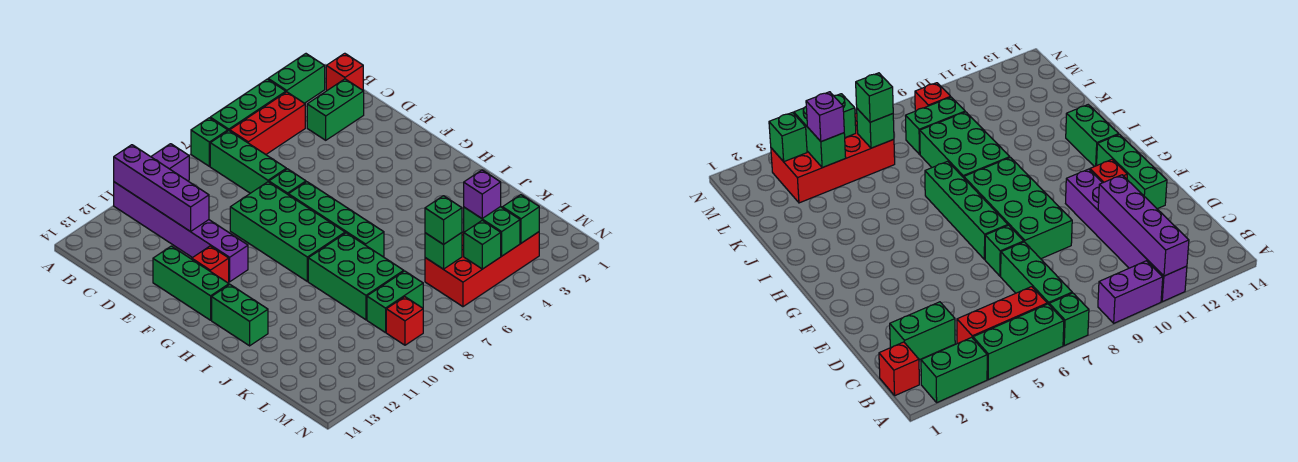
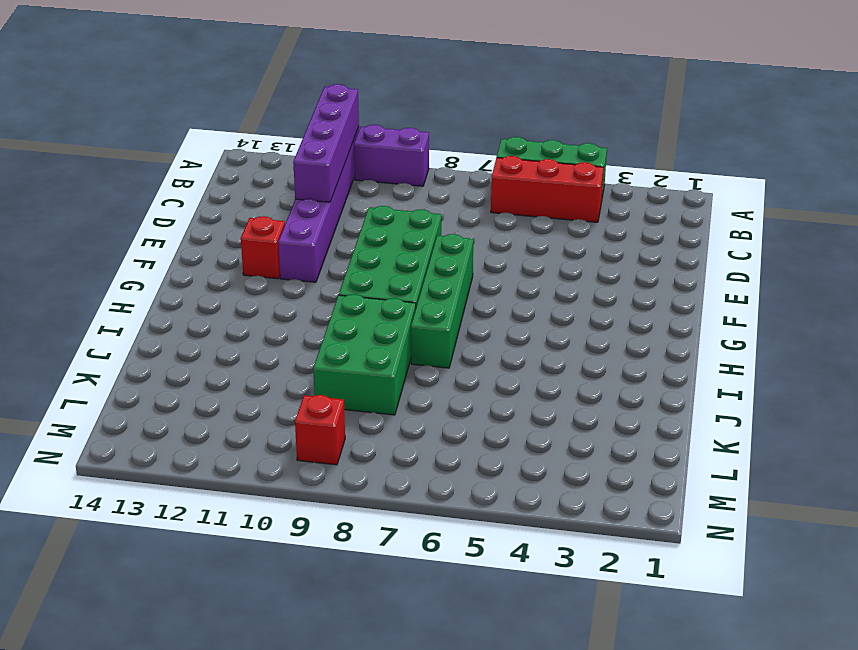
none -> green 1x2 brick [268,54,325,103]
none -> green 1x1 brick [191,118,228,166]
none -> red 1x1 brick [326,53,363,90]

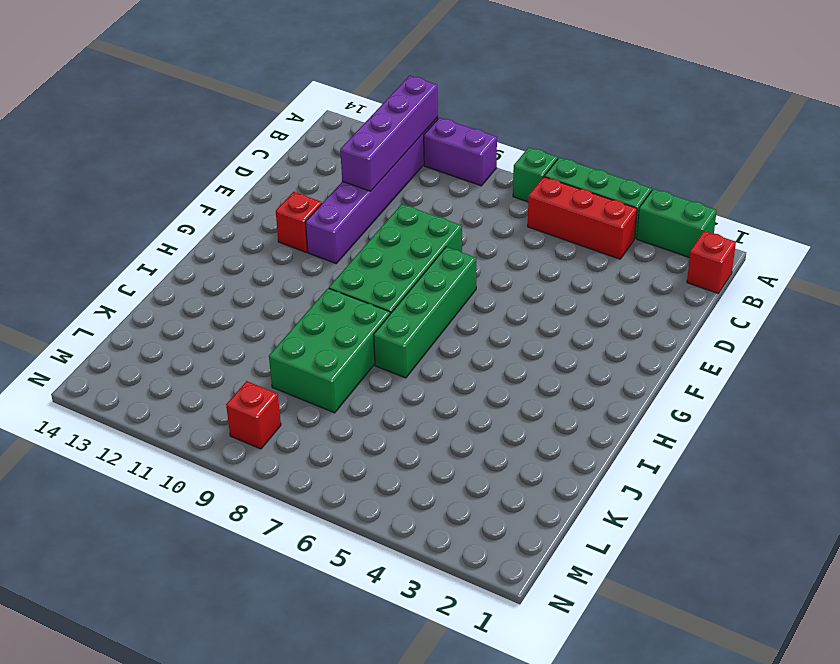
none -> green 1x3 brick [210,131,286,193]
none -> green 1x2 brick [307,79,364,140]
none -> green 1x1 brick [269,169,306,194]

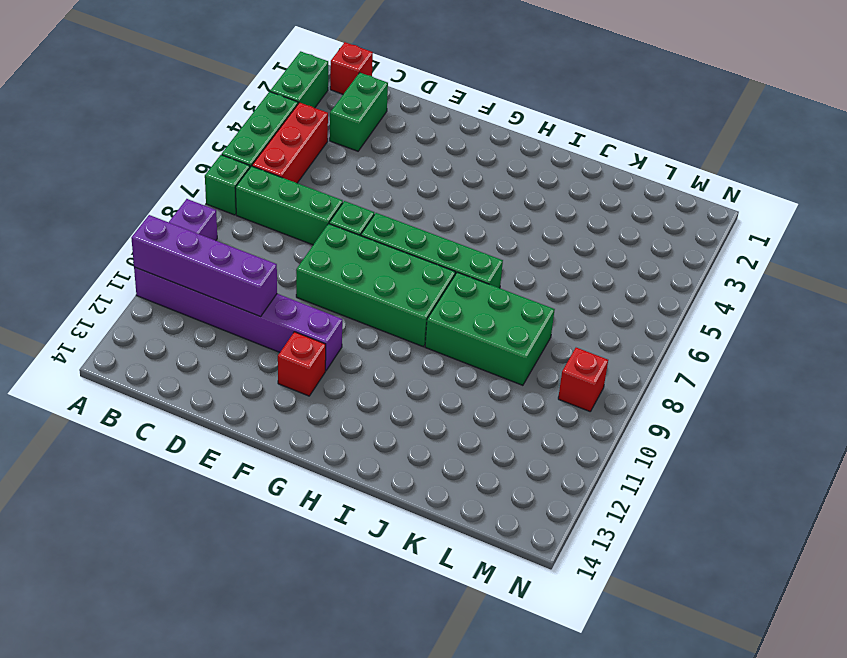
none -> green 1x3 brick [153,246,229,320]
none -> green 1x2 brick [212,285,268,346]
none -> red 2x4 brick [425,232,539,307]

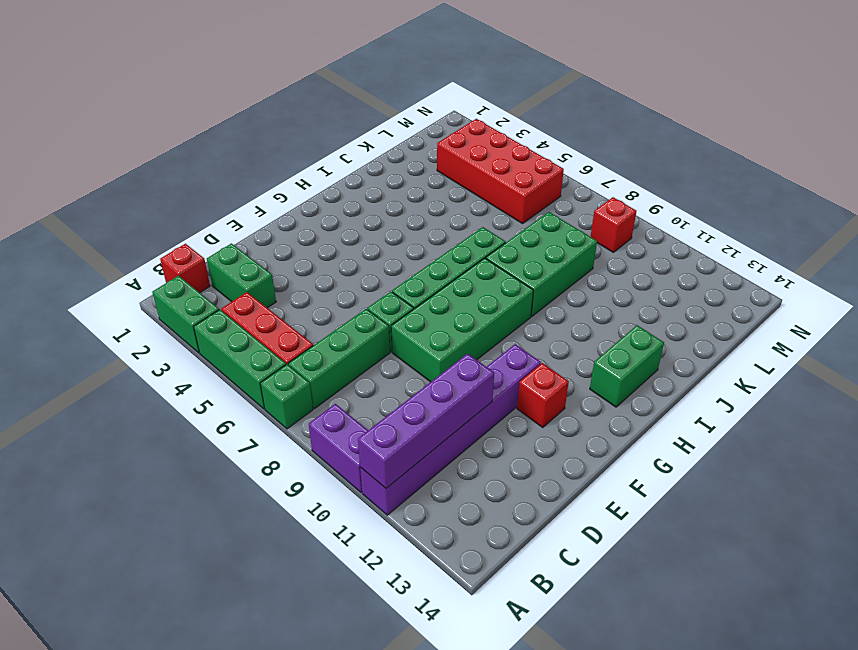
none -> green 1x3 brick [153,246,229,320]
none -> green 1x2 brick [367,271,423,333]
none -> green 1x2 brick [464,207,520,256]

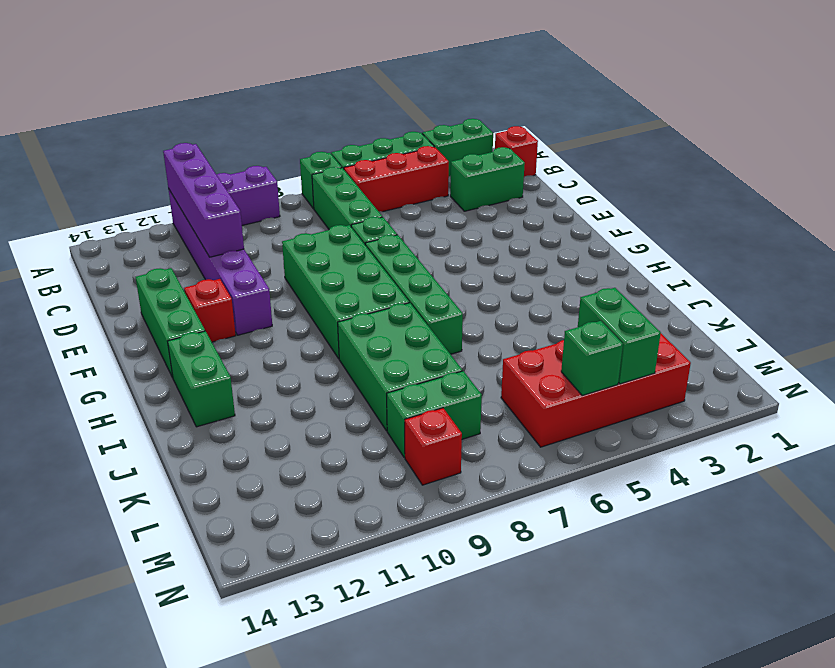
none -> green 1x1 brick [425,233,462,269]
none -> green 1x1 brick [502,195,539,243]
none -> purple 1x1 brick [464,170,501,218]

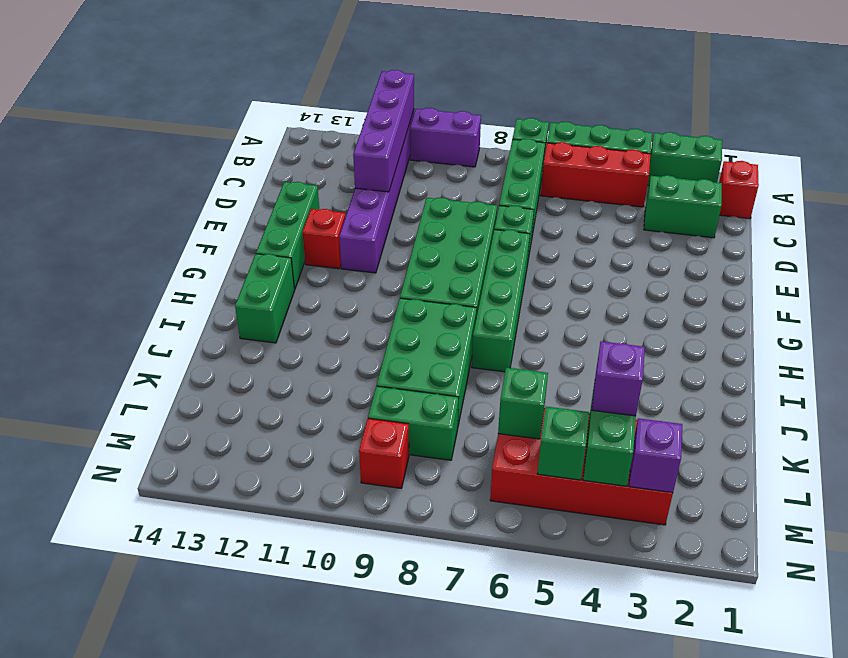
purple 1x1 brick [629,418,682,493] -> green 1x1 brick [502,195,539,243]
none -> green 1x1 brick [425,196,462,245]

